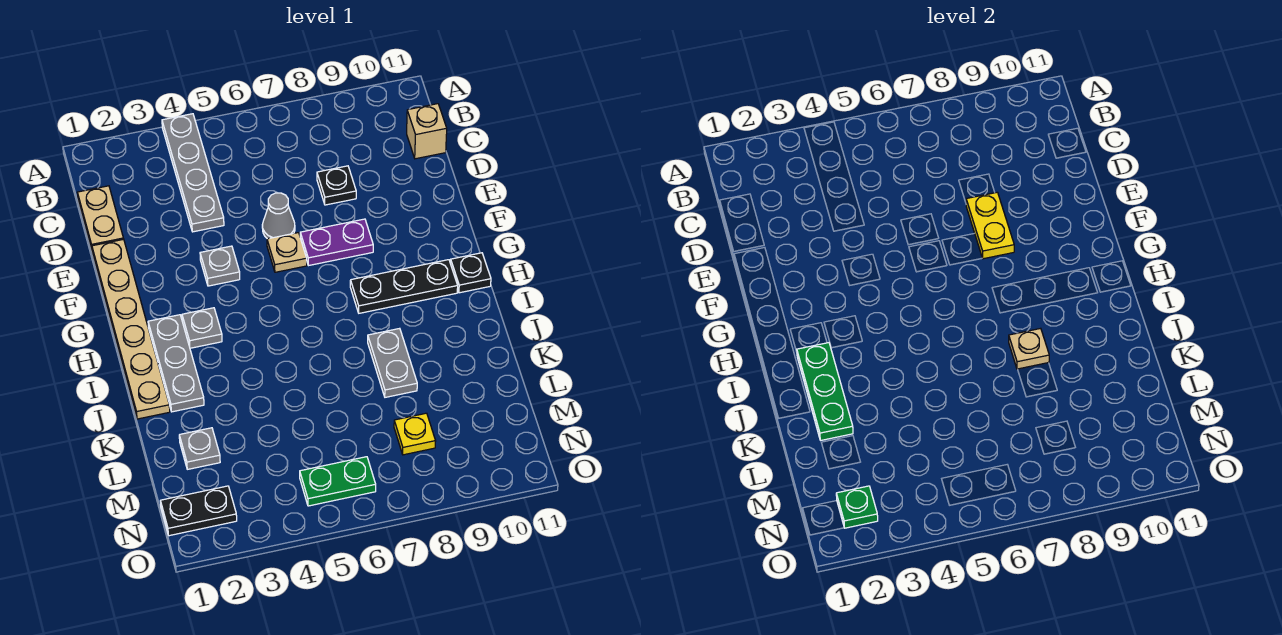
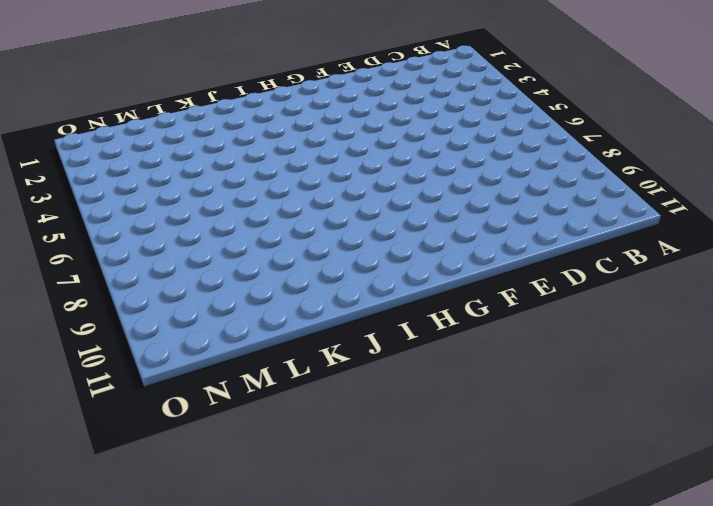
none -> grey 1x4 plate [162,114,224,232]
none -> tan 1x2 plate [77,186,123,250]
none -> tan 1x1 brick [407,104,447,159]

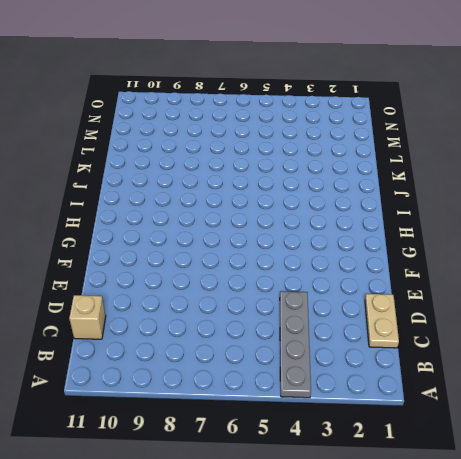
none -> black 1x1 plate [317,166,356,205]
none -> tan 1x6 plate [92,239,170,419]
none -> grey 1x1 cone [262,193,295,239]

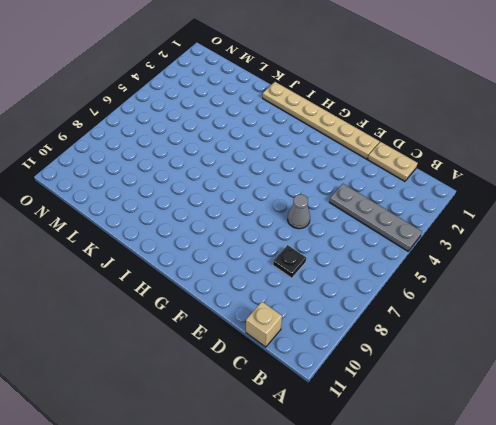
none -> grey 1x1 plate [200,246,240,286]
none -> tan 1x1 plate [267,233,307,272]
none -> purple 1x2 plate [300,219,373,266]

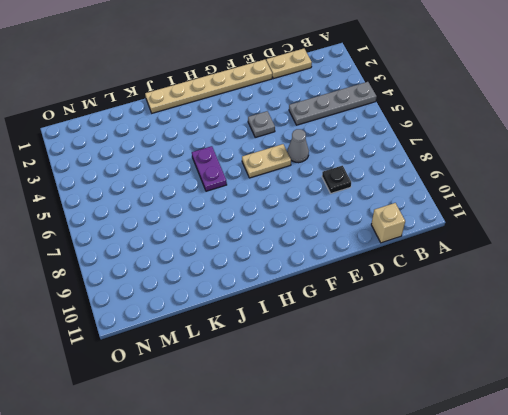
tan 1x2 plate [242,144,291,178] -> tan 1x1 plate [267,233,307,272]
purple 1x2 plate [192,146,227,191] -> purple 1x2 plate moved to [300,219,373,266]
none -> grey 1x3 plate [148,315,204,412]
none -> grey 1x1 plate [182,308,222,348]
none -> black 1x3 plate [350,260,458,313]

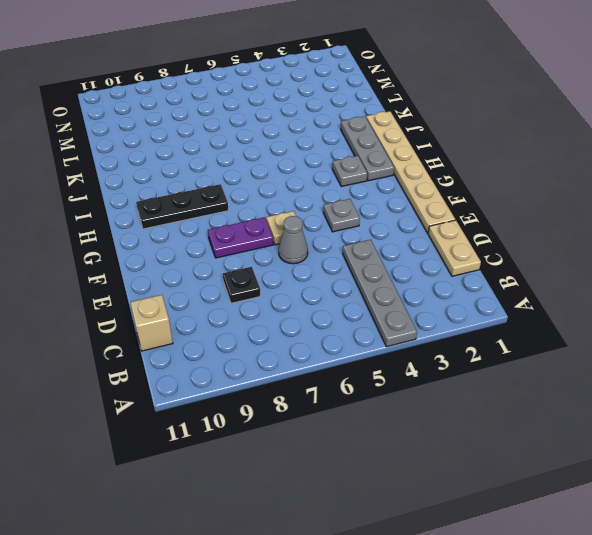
none -> black 1x1 plate [450,253,491,293]
none -> grey 1x2 plate [368,328,417,397]
none -> grey 1x1 plate [179,428,220,469]

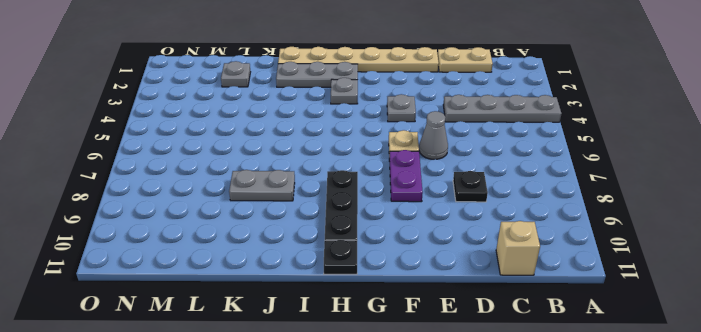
none -> yellow 1x1 plate [394,413,436,455]
none -> black 1x2 plate [160,486,237,536]
none -> green 1x2 plate [300,457,376,506]

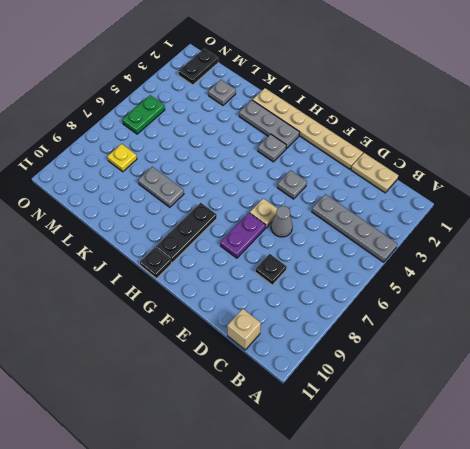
none -> yellow 1x2 plate [966,192,1014,259]
none -> green 1x3 plate [797,343,853,440]
none -> tan 1x1 plate [1009,328,1049,369]

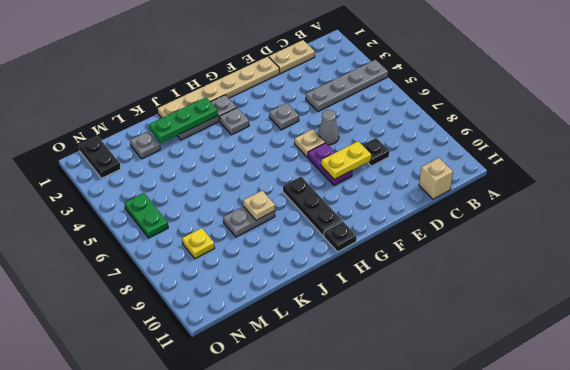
none -> green 1x1 plate [836,486,878,528]

